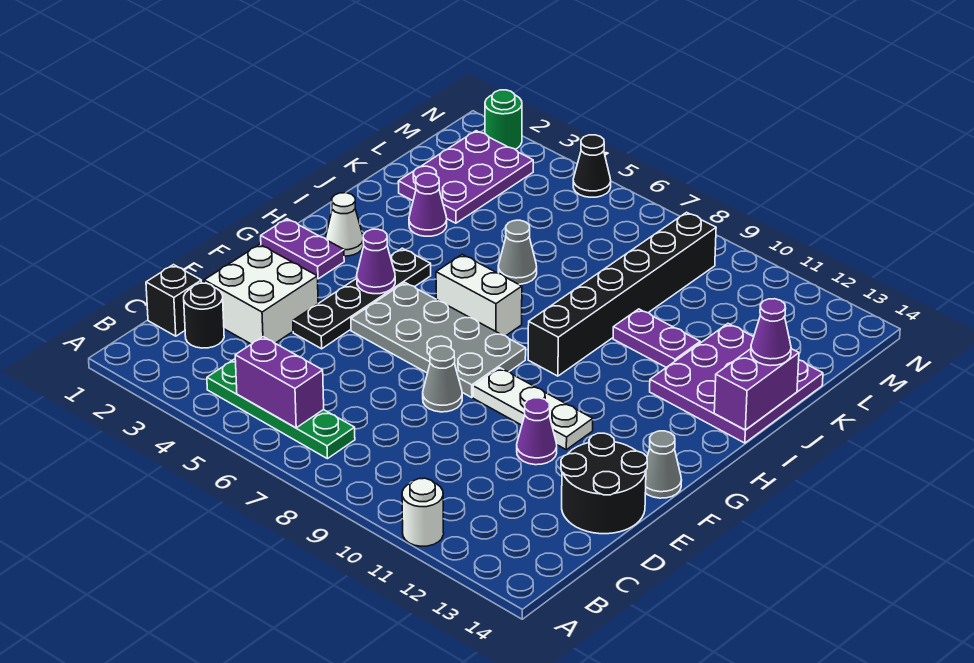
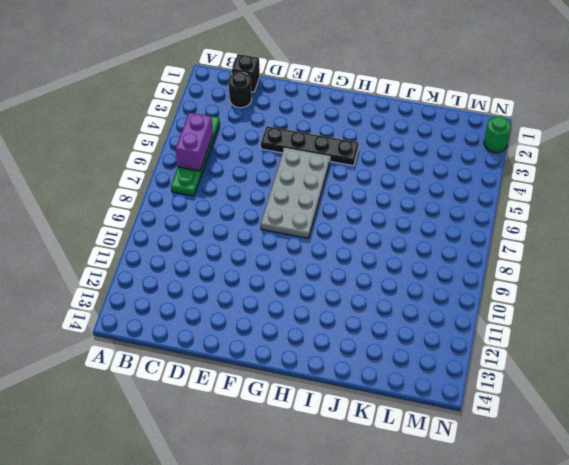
none -> white 1x1 round brick [402,478,444,546]
none -> white 2x2 brick [204,244,318,344]
none -> black 2x2 round brick [561,433,647,534]

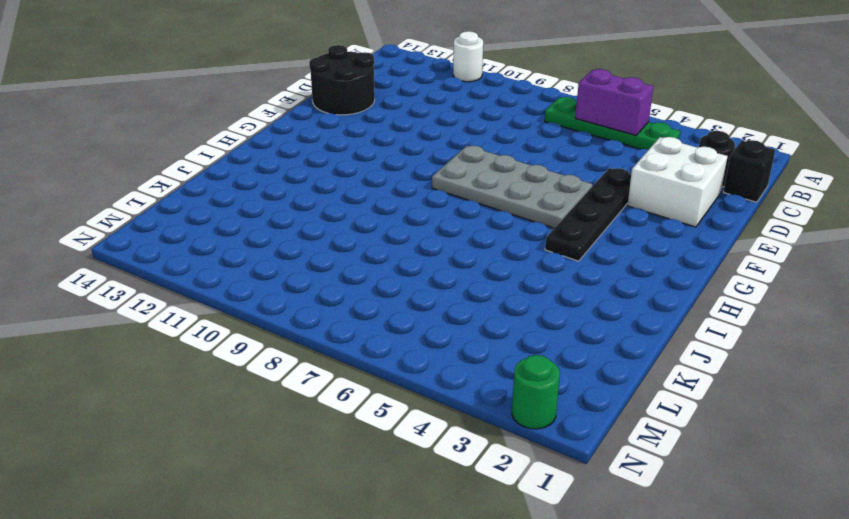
none -> grey 1x1 cone [423,346,462,412]
none -> purple 1x1 cone [517,398,557,465]
none -> white 1x3 plate [473,368,593,450]

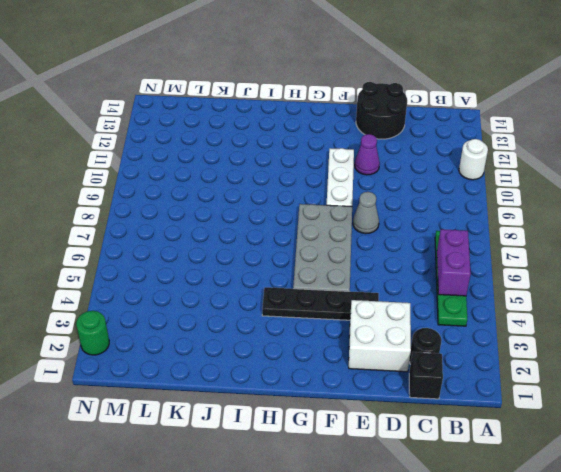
none -> grey 1x1 cone [645,431,682,498]
none -> purple 1x2 plate [261,219,344,279]
none -> white 1x1 cone [326,193,363,256]

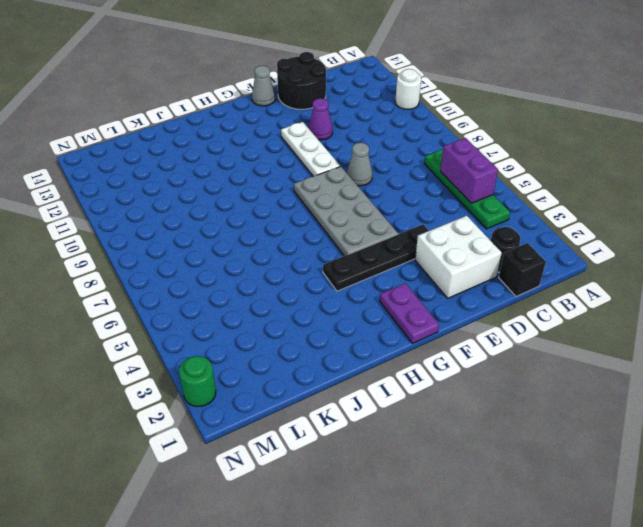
none -> white 1x1 cone [326,193,363,256]
none -> white 1x2 brick [436,254,522,336]
none -> black 1x6 brick [528,212,716,376]

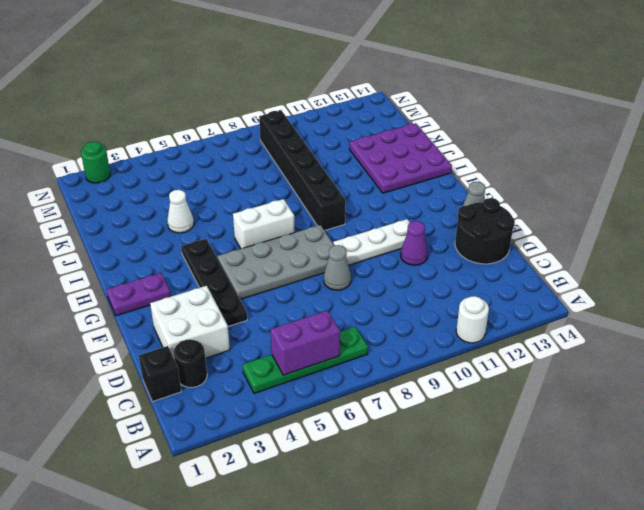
white 1x1 cone [167,190,194,233] -> white 1x1 cone moved to [326,193,363,256]
none -> purple 1x1 cone [409,173,447,236]
none -> grey 1x1 cone [498,220,537,284]
none -> purple 1x2 plate [613,309,700,367]

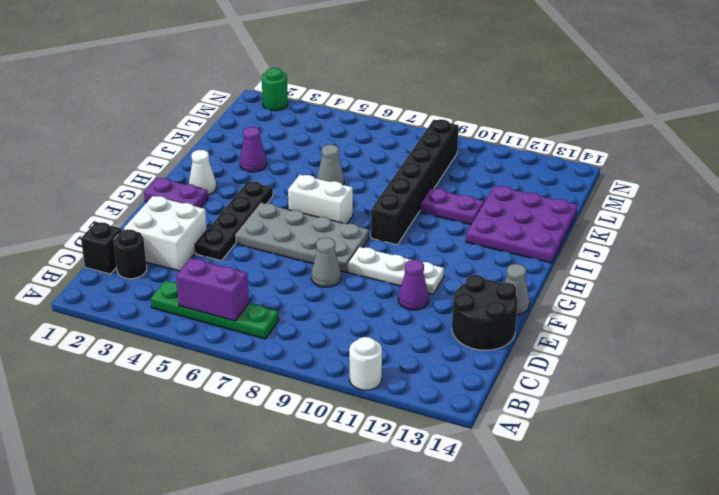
none -> purple 2x3 plate [398,131,533,223]
none -> black 1x1 cone [573,135,611,197]
none -> purple 1x1 cone [357,229,395,294]

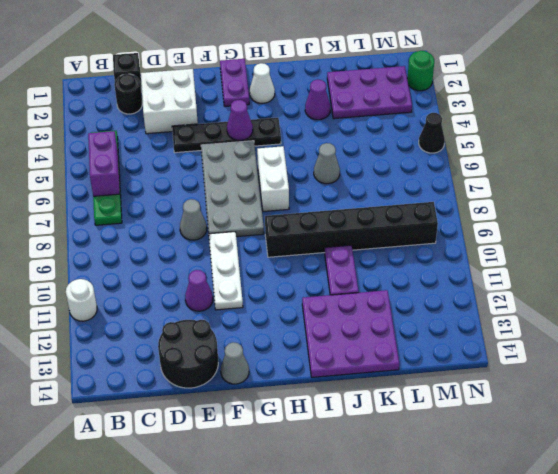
none -> purple 1x2 brick [714,349,799,430]
none -> purple 1x1 cone [751,299,791,366]

